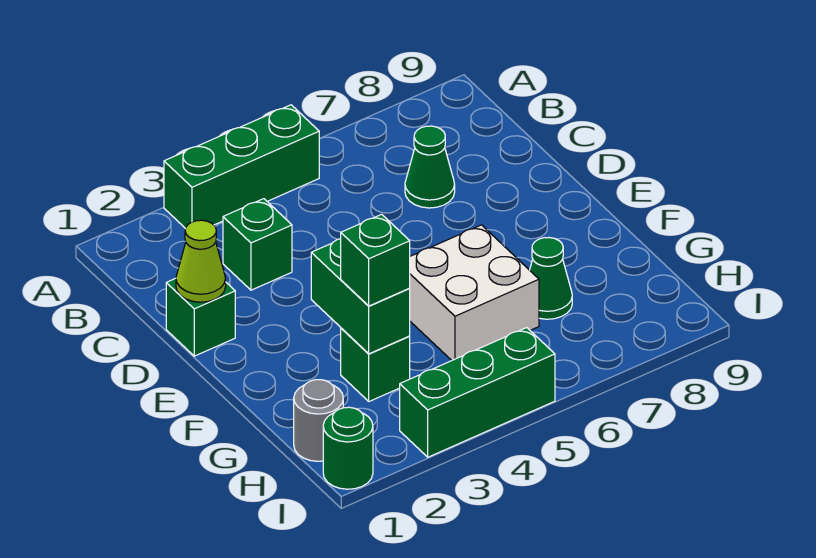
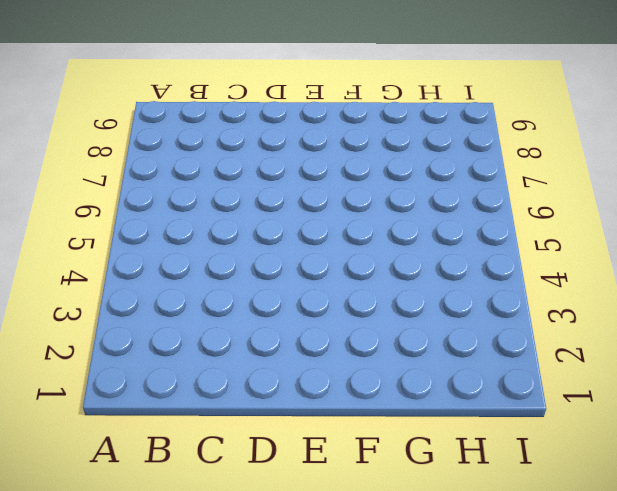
none -> green 1x3 brick [164,105,320,229]
none -> green 1x1 brick [223,199,292,290]
none -> green 1x1 cone [405,126,455,208]

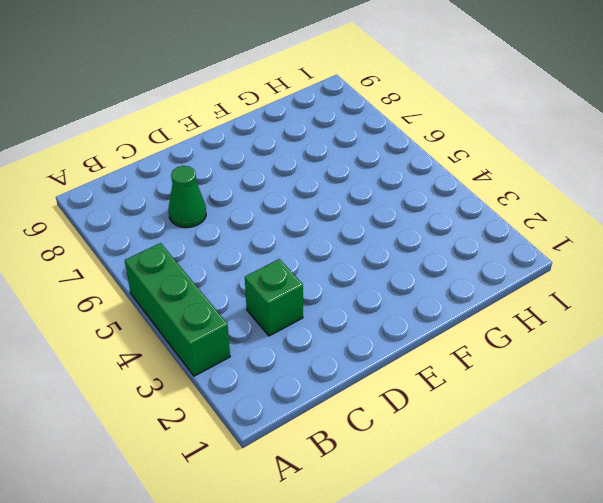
none -> green 1x1 brick [166,278,235,356]
none -> white 2x2 brick [410,225,539,360]
none -> green 1x1 brick [341,328,410,401]

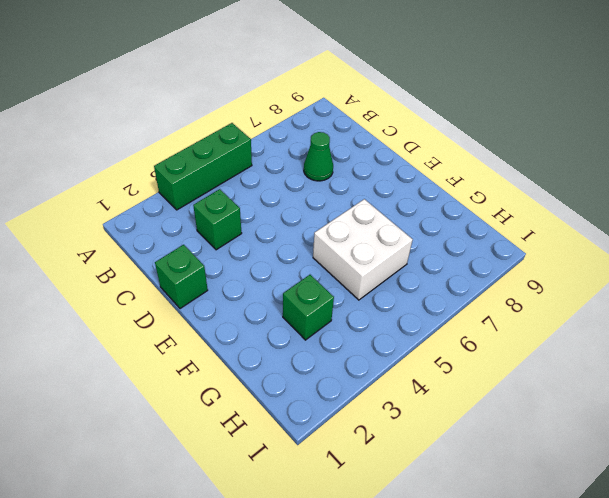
none -> green 1x1 cone [530,238,572,319]
none -> grey 1x1 round brick [294,380,343,461]
none -> green 1x1 round brick [323,407,373,489]

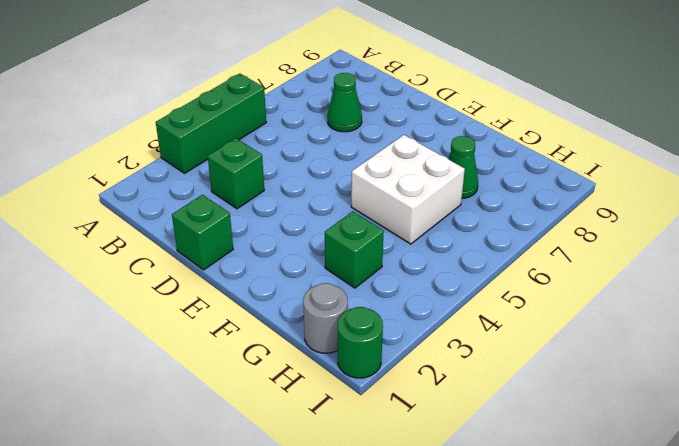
none -> green 1x3 brick [400,328,555,457]
none -> lime 1x1 cone [176,220,226,302]
none -> green 1x2 brick [311,239,410,354]

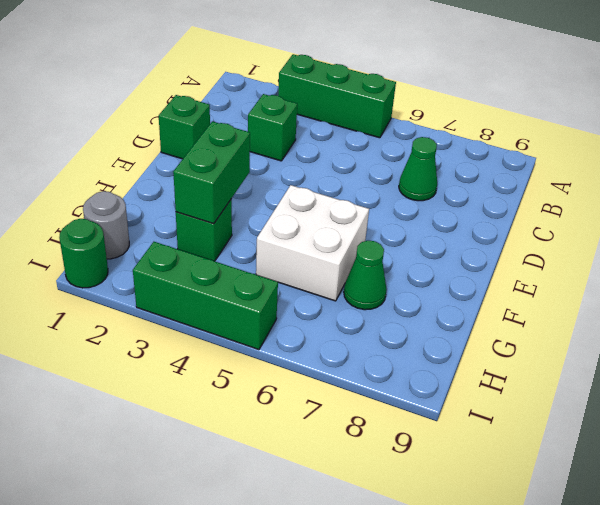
none -> lime 1x1 cone [176,220,226,302]
none -> green 1x1 brick [341,214,410,306]

